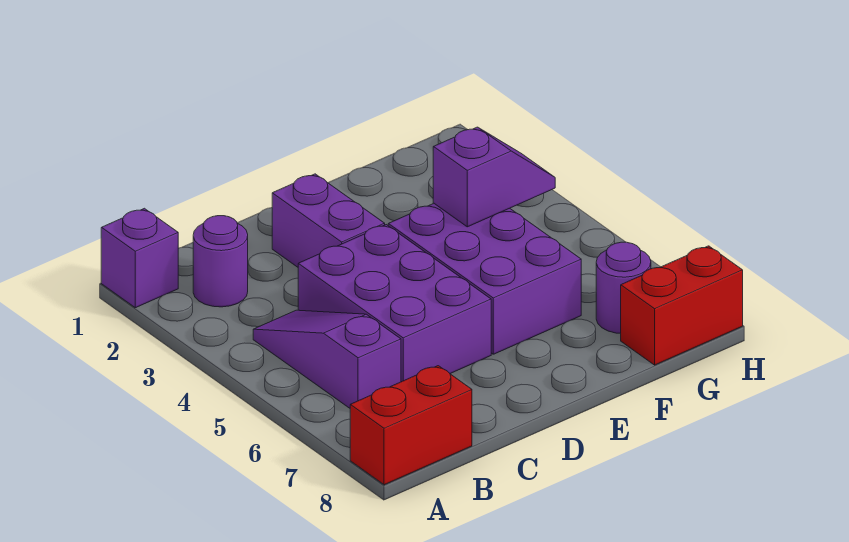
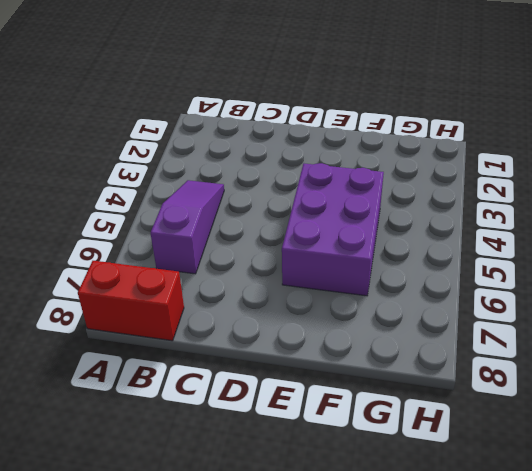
none -> purple 1x1 brick [101,208,178,308]
none -> purple 1x1 round brick [193,216,248,307]

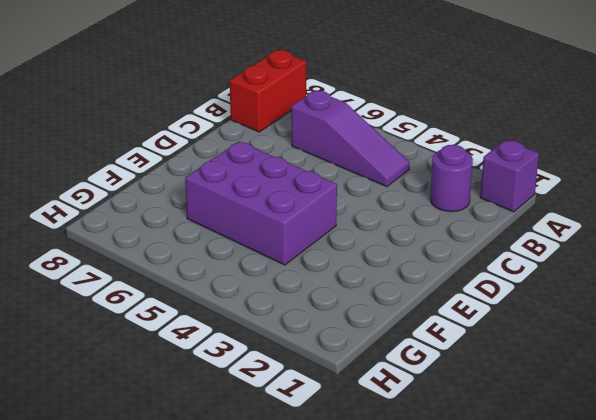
none -> purple 2x3 brick [298,225,491,382]
none -> purple 1x2 brick [272,174,385,267]

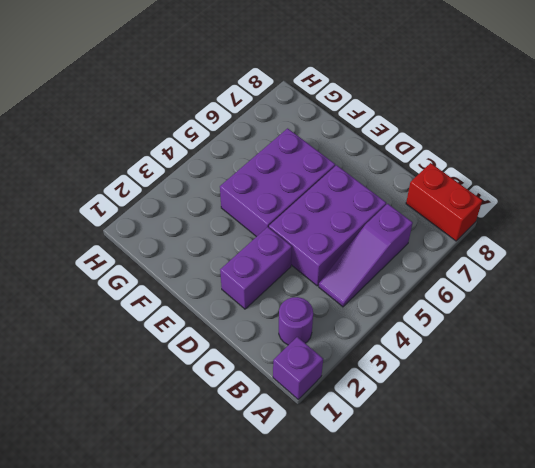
none -> purple 1x1 round brick [596,242,651,333]
none -> red 1x2 brick [621,246,743,365]

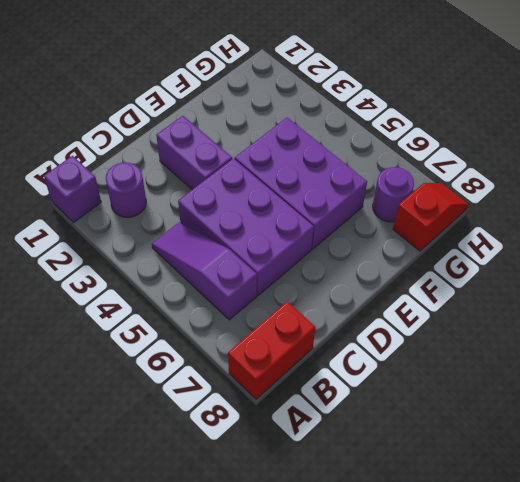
red 1x2 slope [393,183,469,251] -> red 1x2 brick [621,246,743,365]
none -> purple 1x2 slope [433,127,555,227]

